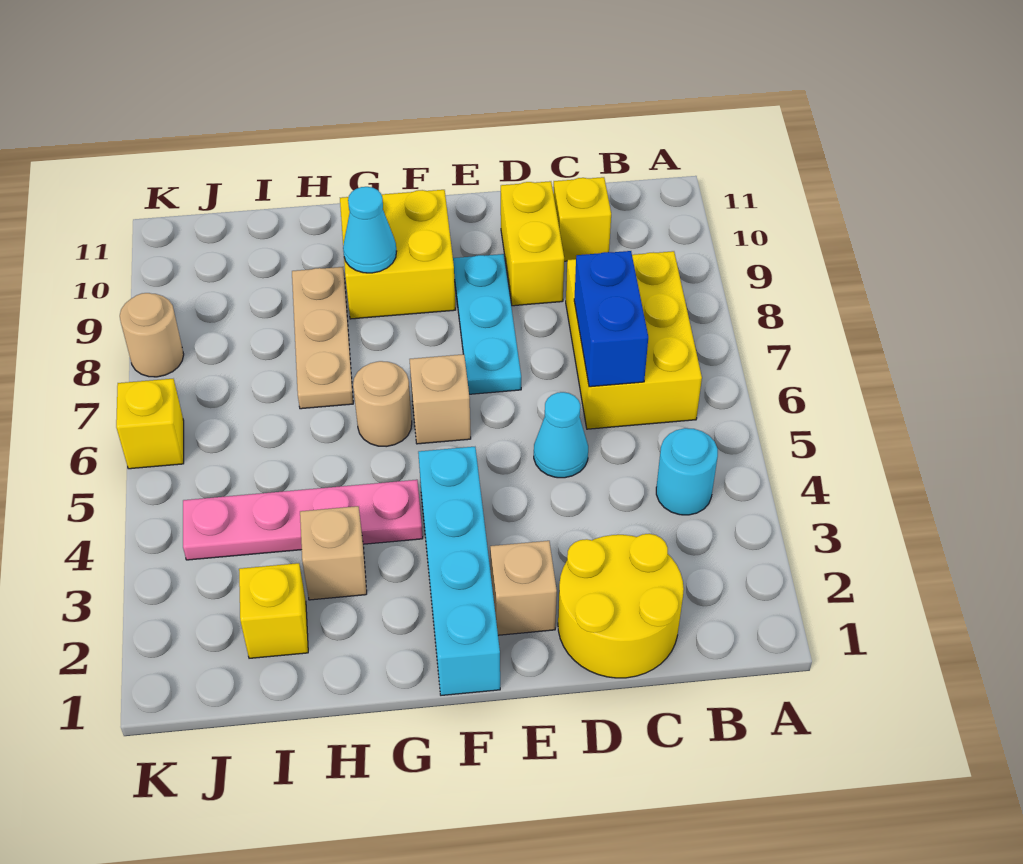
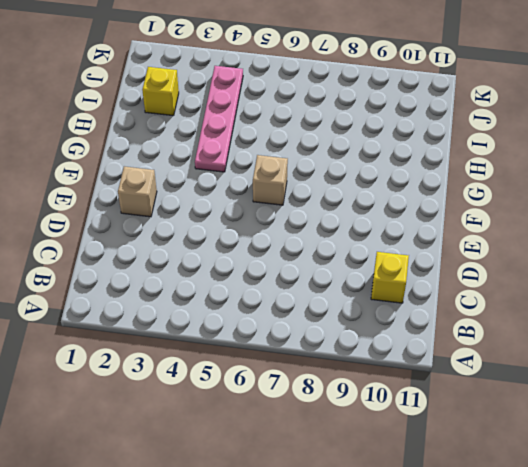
none -> cyan 1x1 round brick [656,428,718,515]
none -> yellow 2x3 brick [566,251,702,429]
none -> yellow 2x2 round brick [558,534,684,678]

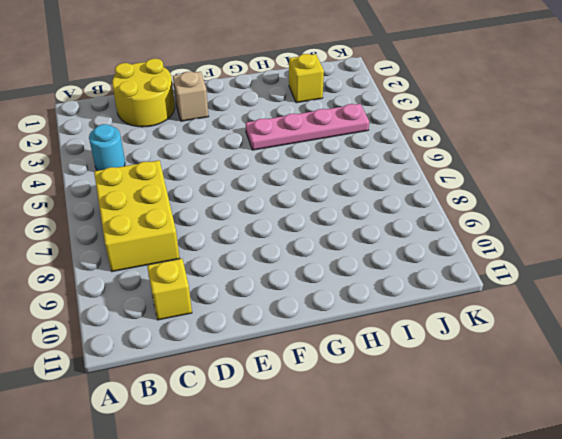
none -> cyan 1x1 cone [534,392,588,478]
none -> yellow 1x2 brick [501,181,564,306]
none -> cyan 1x3 plate [453,254,521,394]

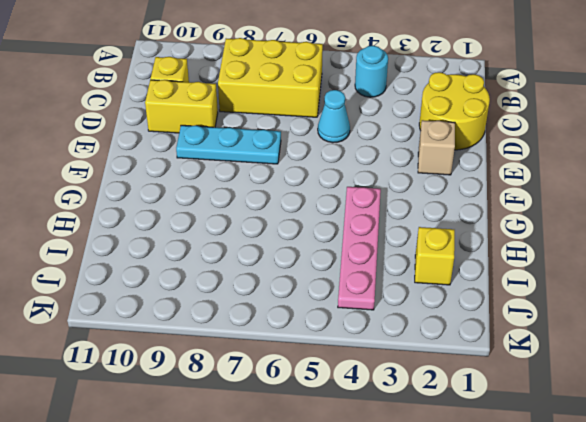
none -> cyan 1x4 brick [418,447,500,695]
none -> tan 1x1 brick [410,354,471,444]
none -> yellow 2x2 brick [340,190,456,319]

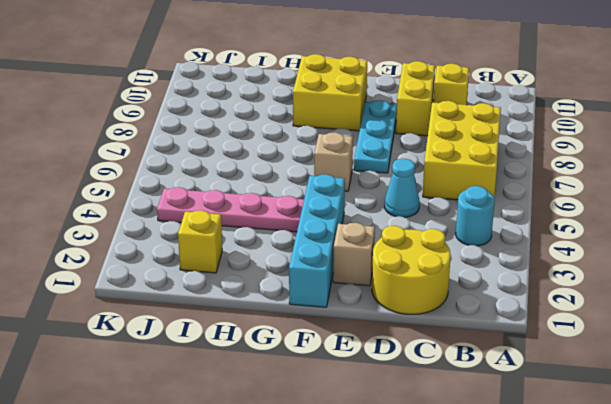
none -> tan 1x1 round brick [353,361,412,447]
none -> tan 1x1 brick [300,506,367,600]
none -> tan 1x3 plate [292,267,353,409]

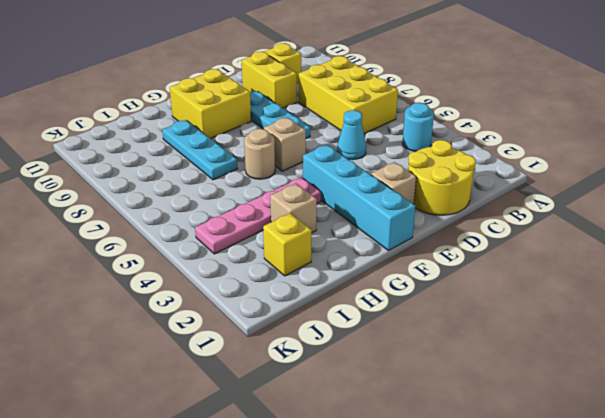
cyan 1x3 plate [162,120,238,180] -> tan 1x3 plate [292,267,353,409]
none -> yellow 1x1 brick [116,379,184,469]
none -> tan 1x1 round brick [120,293,184,377]
none -> blue 1x2 brick [574,251,648,387]

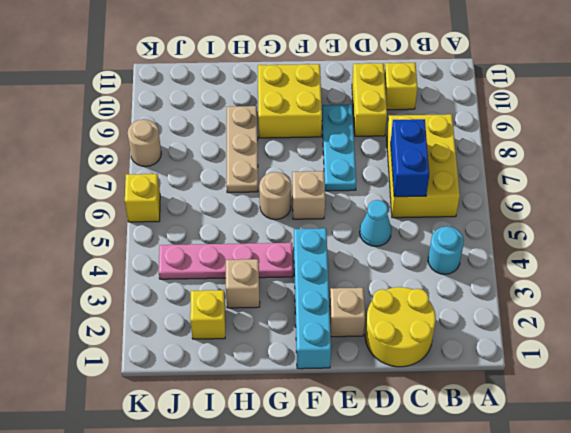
none -> cyan 1x1 cone [343,187,397,273]

